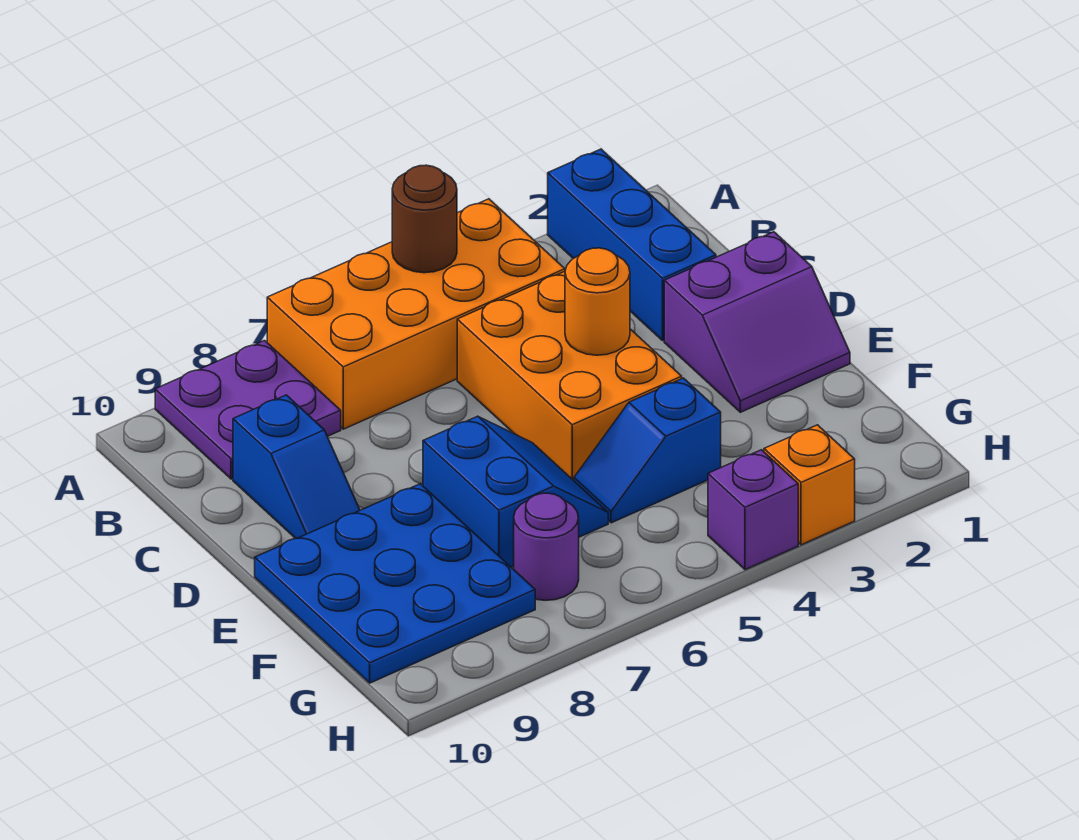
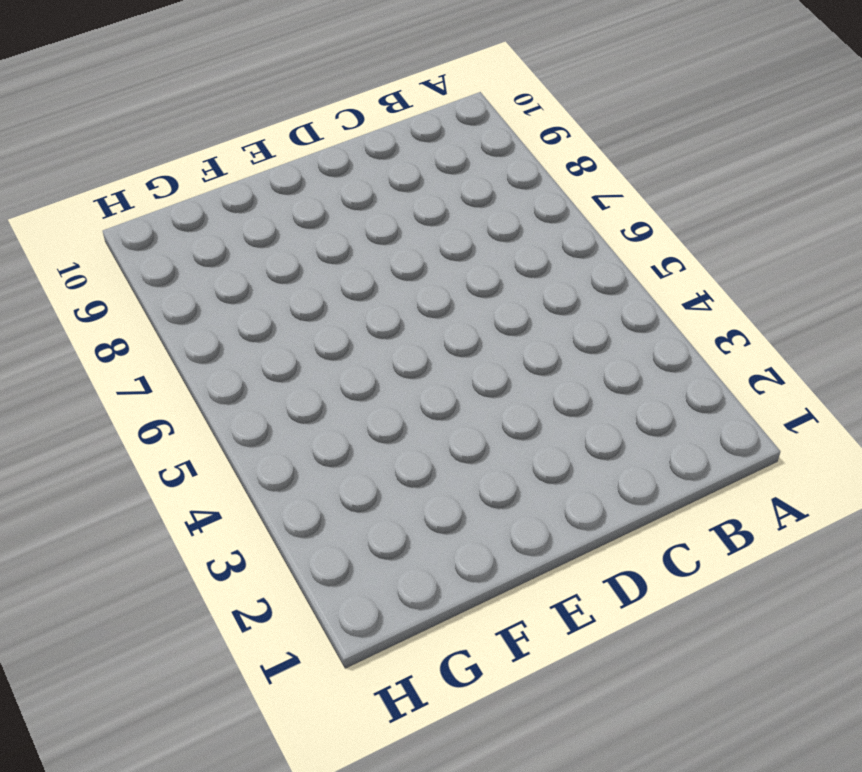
none -> blue 1x3 brick [548,149,716,340]
none -> orange 2x4 brick [267,199,565,429]
none -> purple 2x2 plate [155,341,341,479]

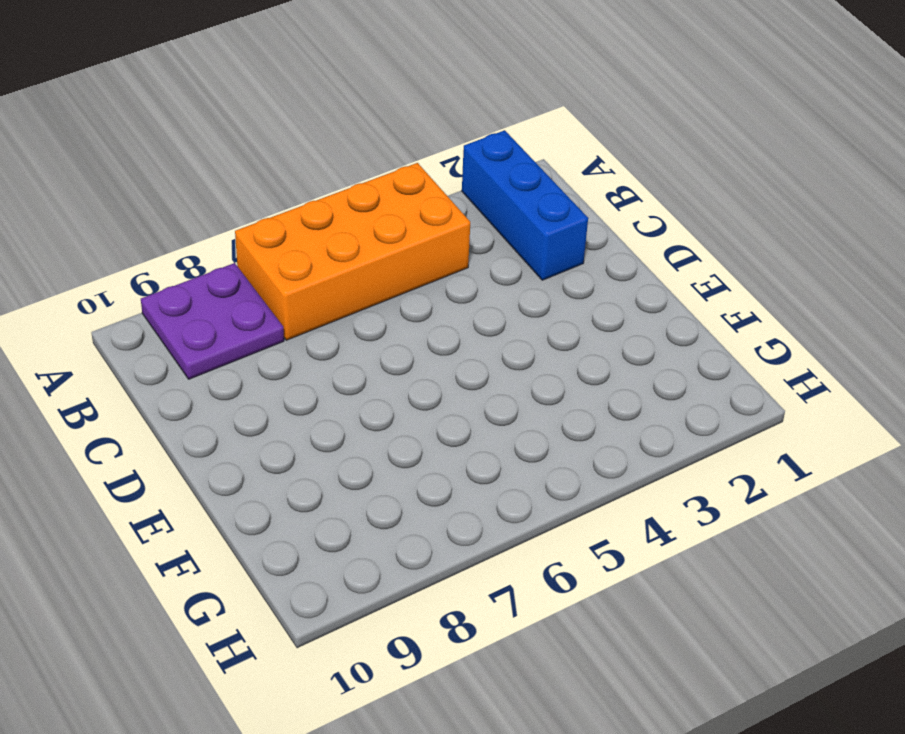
none -> orange 2x3 brick [457,271,682,480]
none -> blue 1x2 slope [233,395,360,538]
none -> purple 2x2 slope [664,232,850,412]

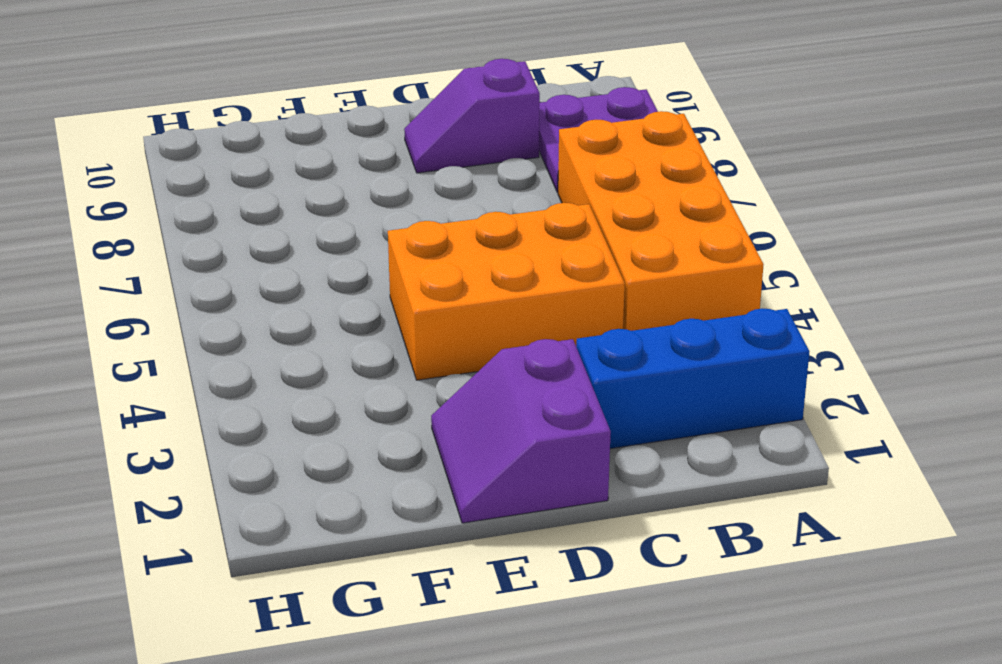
purple 1x2 slope [404,59,540,173] -> blue 1x2 slope [233,395,360,538]
none -> blue 2x2 slope [423,416,608,567]
none -> blue 3x3 plate [255,484,535,683]
none -> blue 1x2 slope [574,378,721,523]

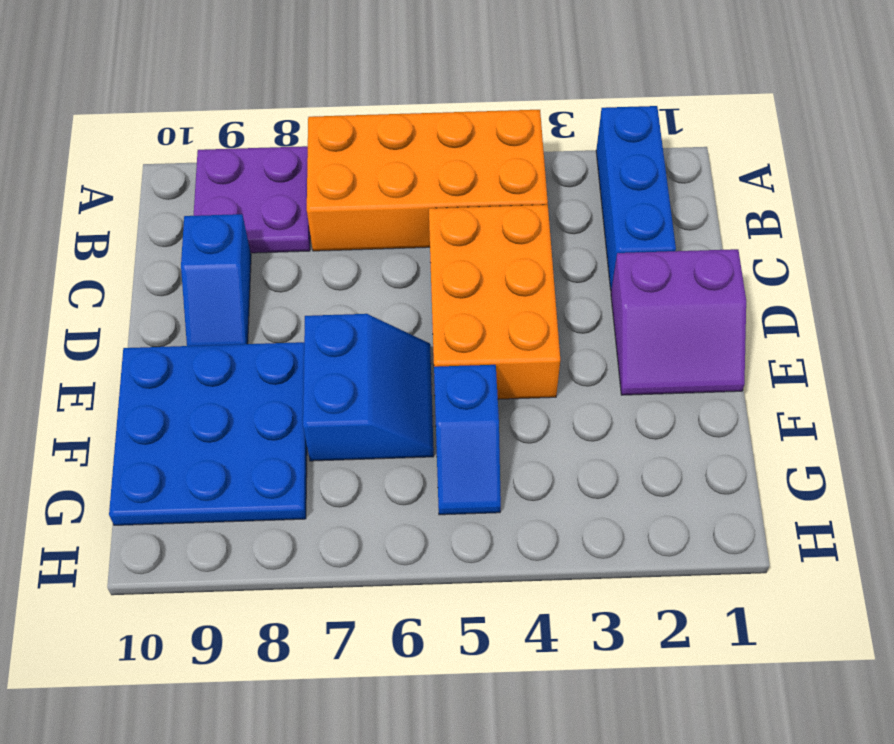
blue 1x2 slope [434,365,501,515] -> blue 1x2 slope turned to [574,378,721,523]
none -> purple 1x1 round brick [514,493,579,600]
none -> orange 1x1 brick [764,425,855,545]
none -> purple 1x1 brick [708,450,798,570]

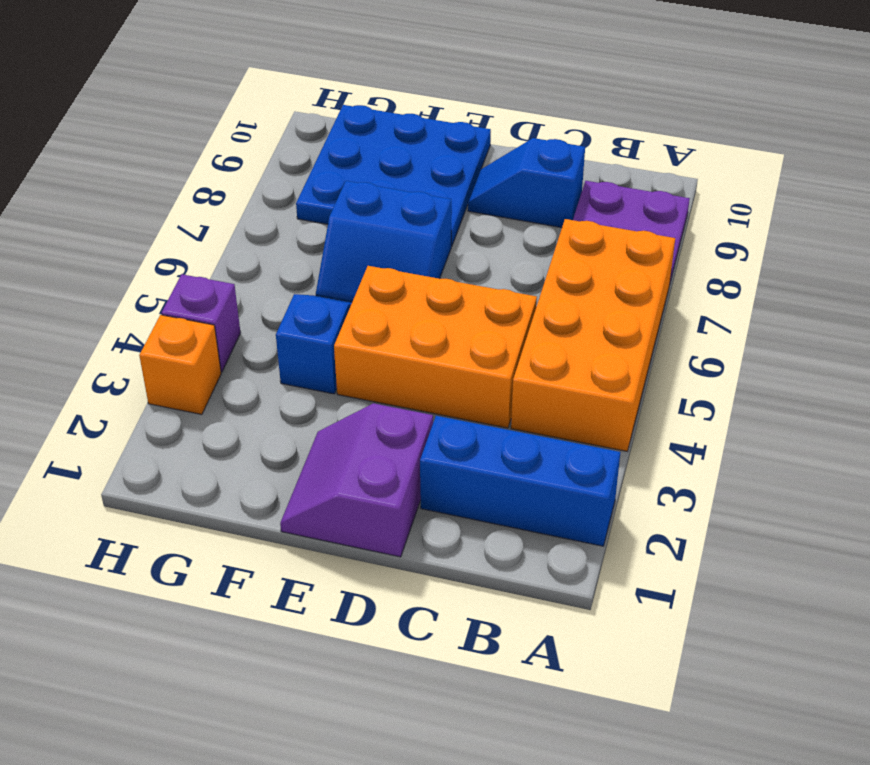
none -> purple 1x1 round brick [514,493,579,600]
none -> brown 1x1 round brick [392,165,457,273]
none -> orange 1x1 round brick [565,248,630,355]

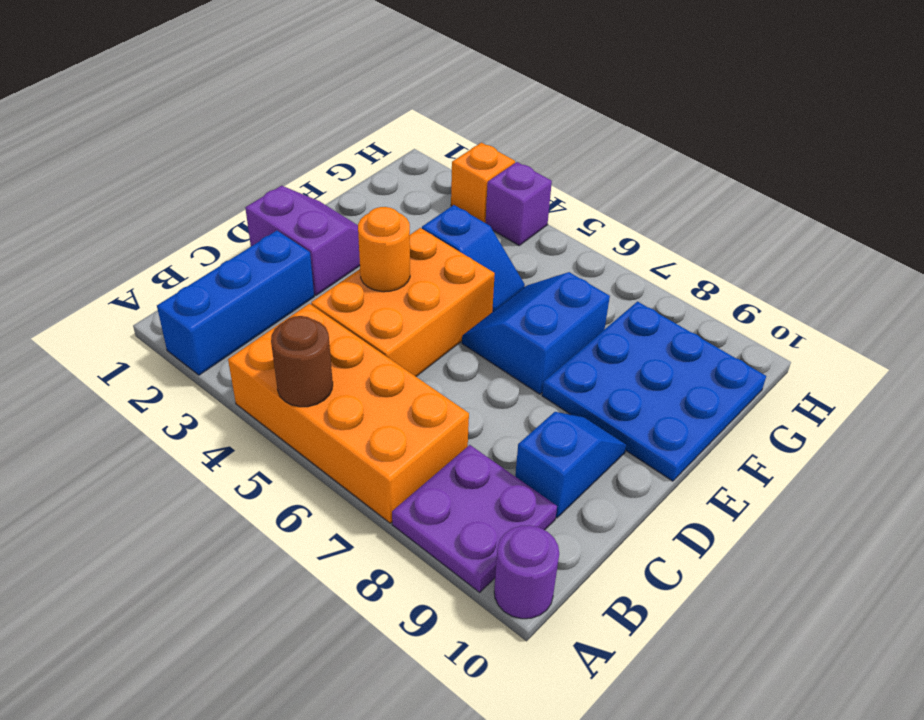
purple 1x1 round brick [494,525,559,619] -> purple 1x1 round brick moved to [514,493,579,600]

